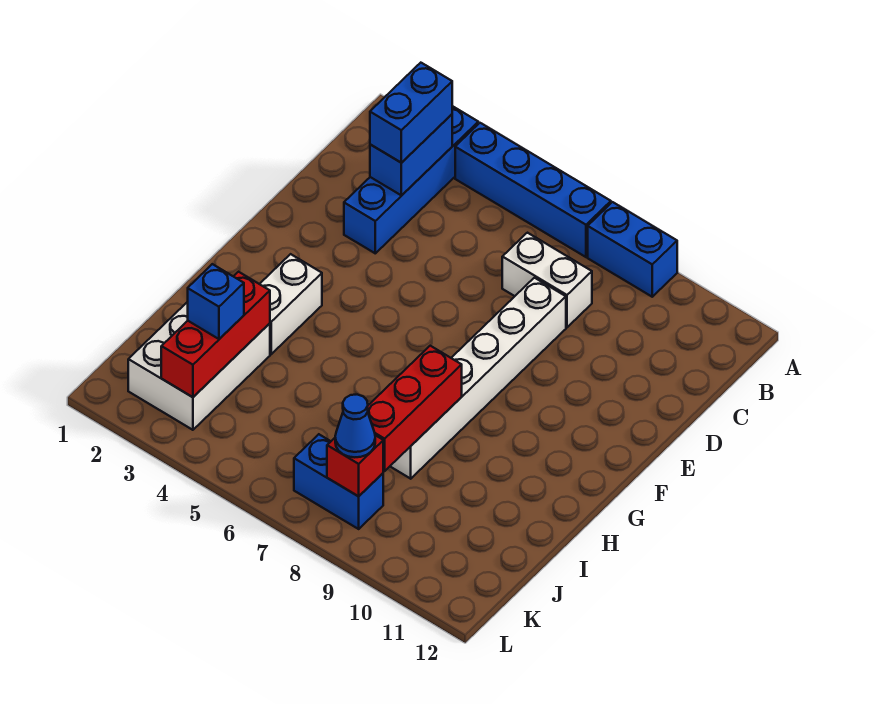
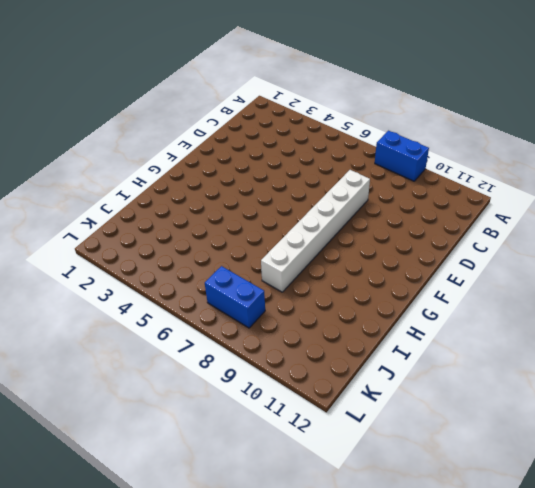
none -> blue 1x4 brick [344,106,478,253]
none -> blue 1x4 brick [455,123,611,257]
none -> white 1x2 brick [502,233,592,327]

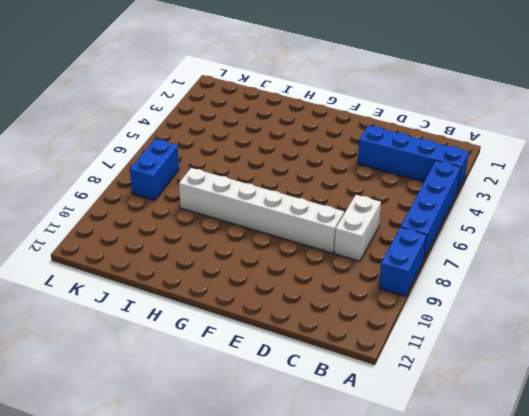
none -> white 1x2 brick [260,254,322,354]
none -> white 2x3 brick [128,302,270,430]
none -> blue 1x2 brick [370,114,452,195]

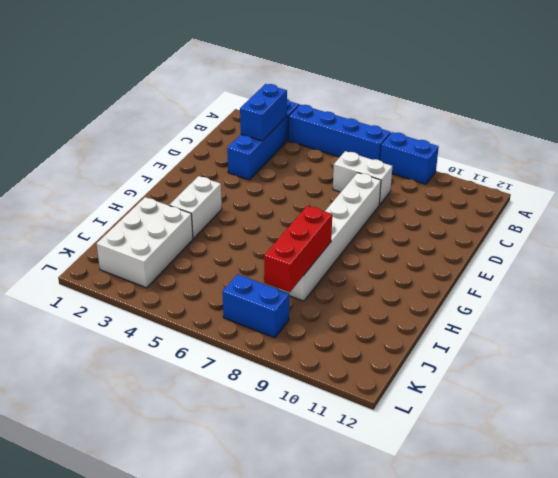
none -> red 1x3 brick [161,272,270,397]
none -> red 1x1 brick [327,435,383,496]
none -> blue 1x2 brick [370,63,452,163]

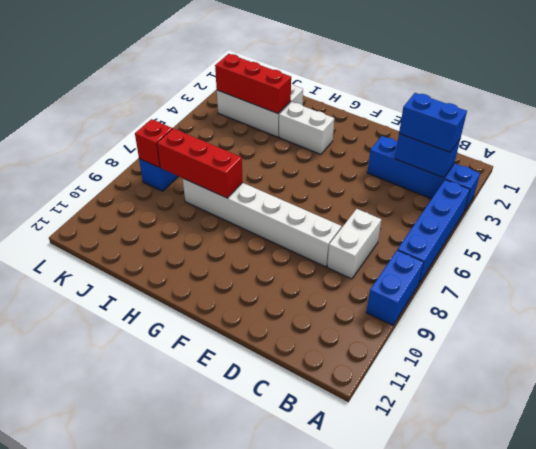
none -> blue 1x1 brick [188,264,244,339]
none -> blue 1x1 cone [335,395,375,457]

